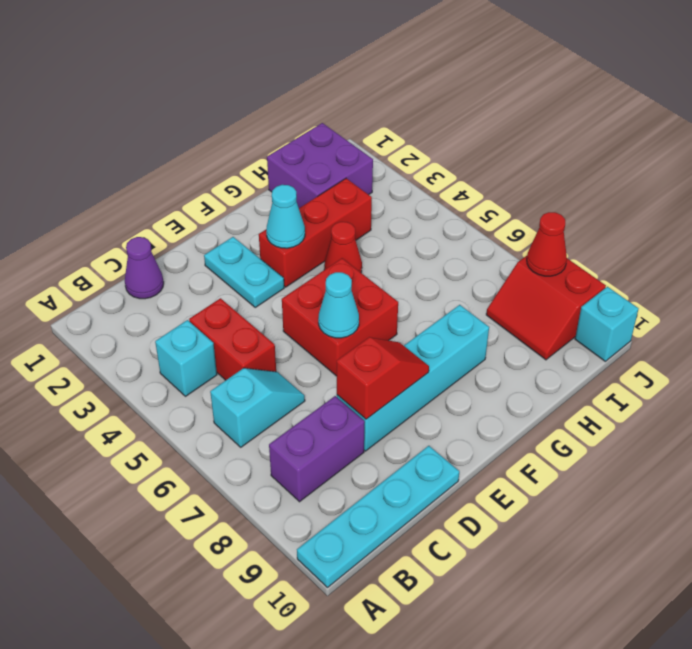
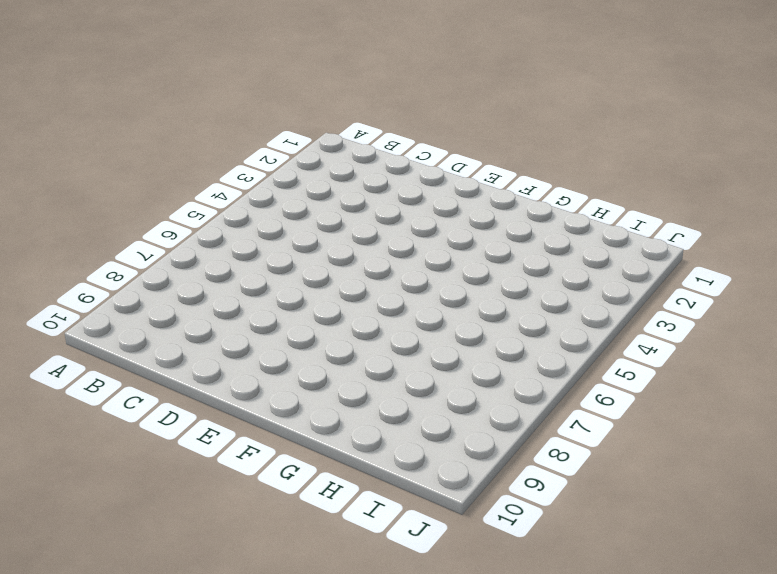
none -> cyan 1x4 plate [297,446,459,588]
none -> cyan 1x1 brick [155,320,217,396]
none -> cyan 1x2 slope [210,368,305,447]

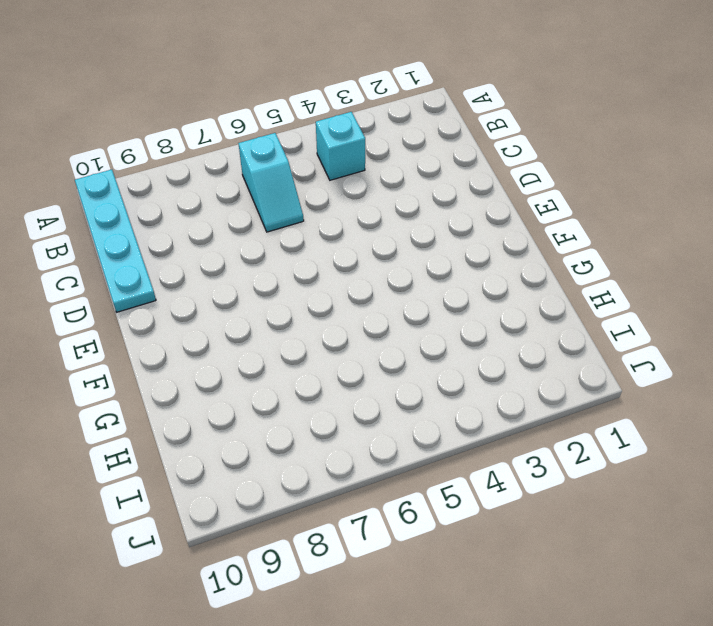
none -> purple 1x2 brick [269,396,365,502]
none -> purple 1x1 cone [125,237,164,299]
none -> red 1x2 brick [189,298,276,380]

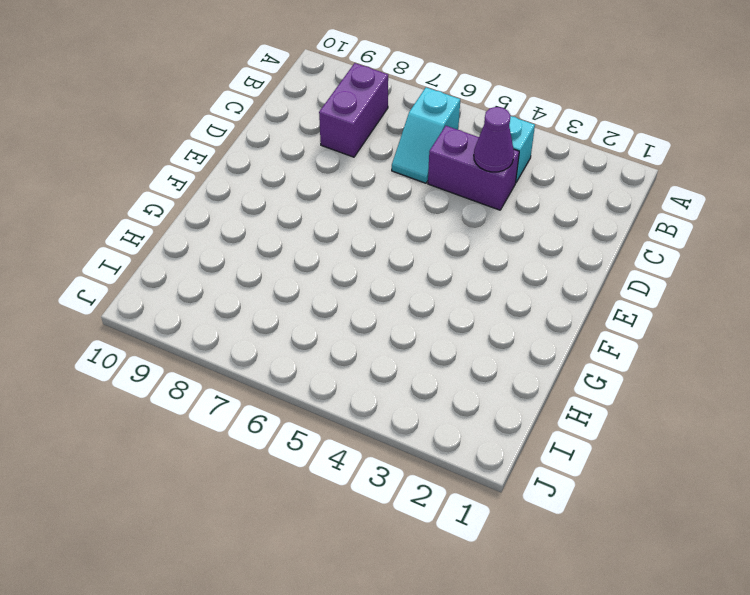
purple 1x2 brick [428,126,519,210] -> red 1x2 brick [189,298,276,380]
purple 1x1 cone [474,107,514,172] -> purple 1x1 cone moved to [125,237,164,299]
none -> cyan 1x4 plate [297,446,459,588]
none -> cyan 1x4 brick [337,305,489,451]
none -> cyan 1x2 plate [204,237,284,307]

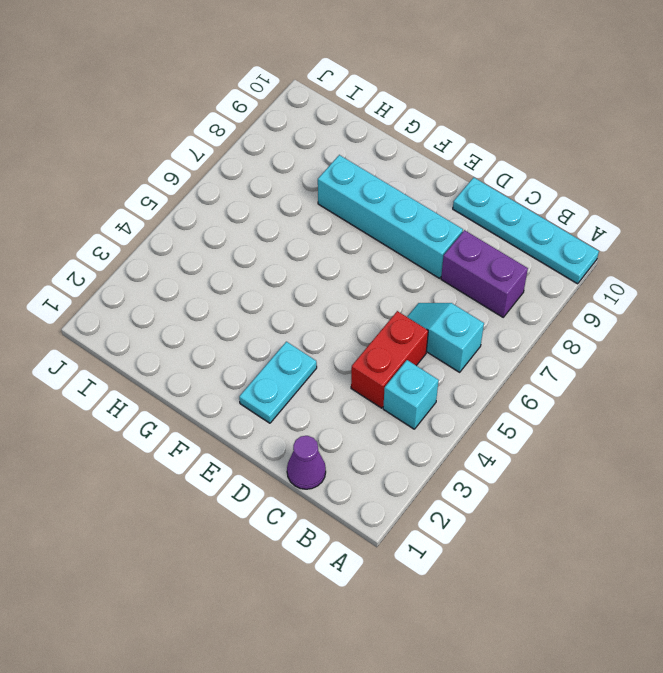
none -> red 2x2 brick [282,258,398,376]
none -> red 1x3 brick [259,178,372,287]
none -> red 1x1 cone [324,222,362,272]

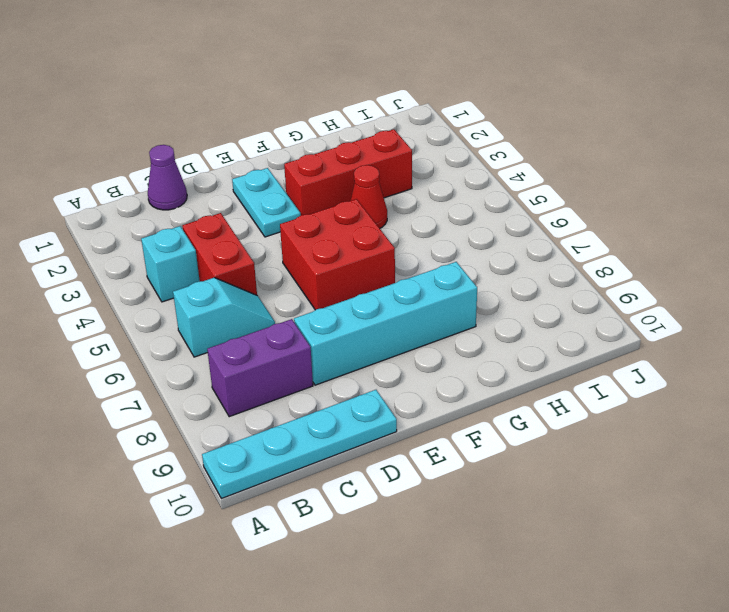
none -> purple 2x2 brick [267,123,373,208]
none -> red 2x2 slope [486,256,606,360]
none -> cyan 1x1 brick [575,287,639,361]

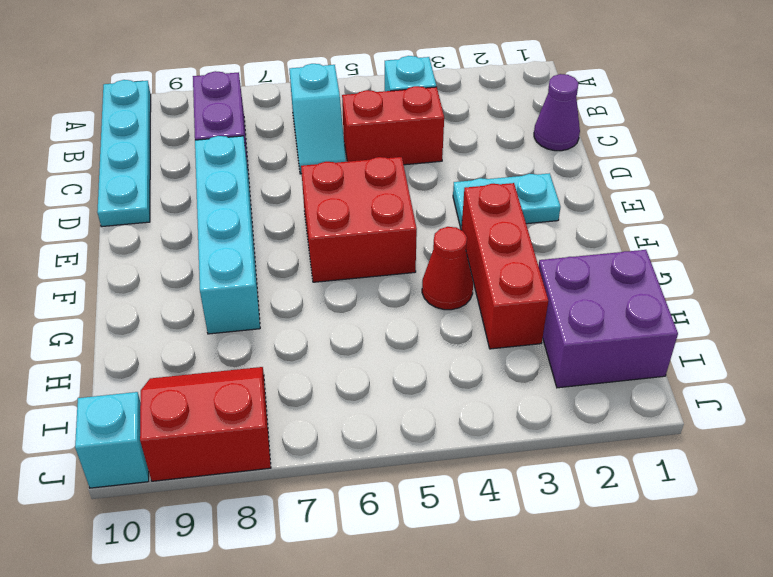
none -> red 1x2 slope [337,337,429,419]
none -> cyan 1x1 cone [318,272,359,338]
none -> cyan 1x1 cone [266,185,305,248]

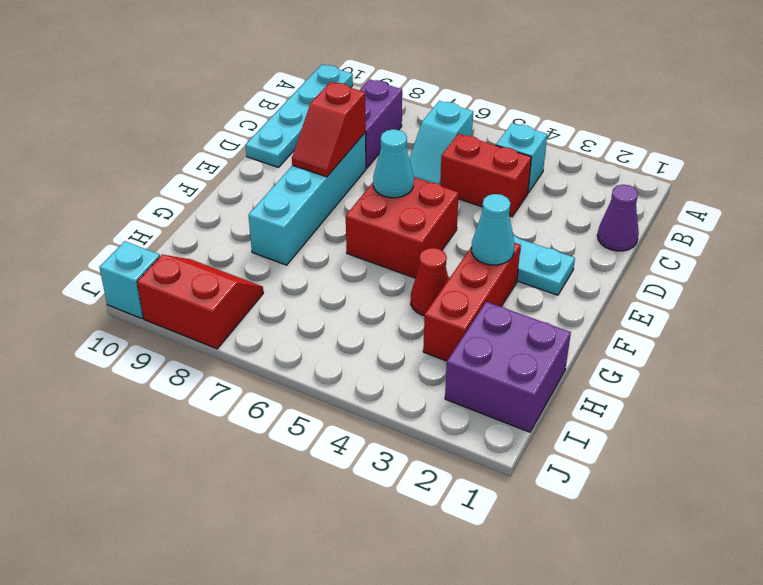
none -> red 1x1 cone [527,212,567,276]

